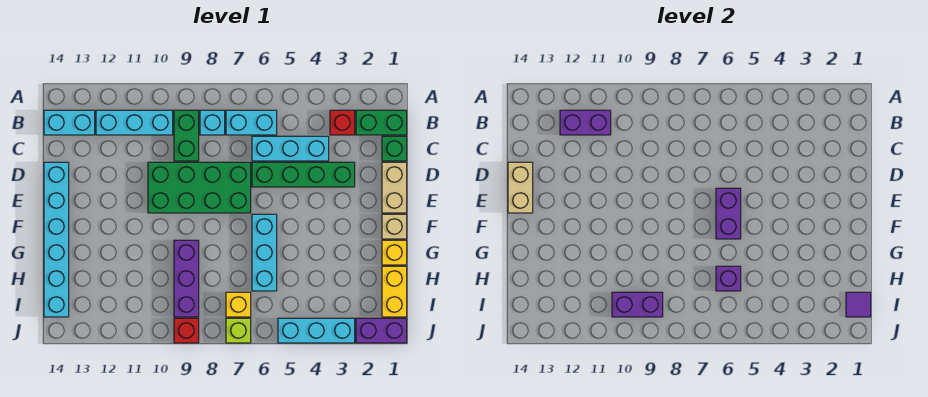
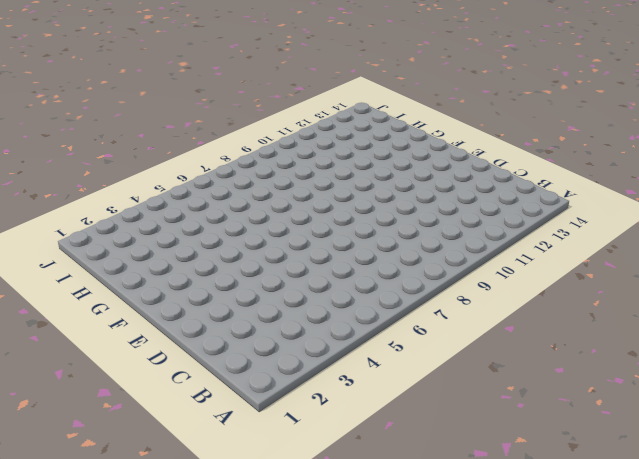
none -> green 1x2 brick [356,110,407,135]
none -> red 1x1 brick [330,110,355,135]
none -> cyan 1x2 brick [226,110,277,135]

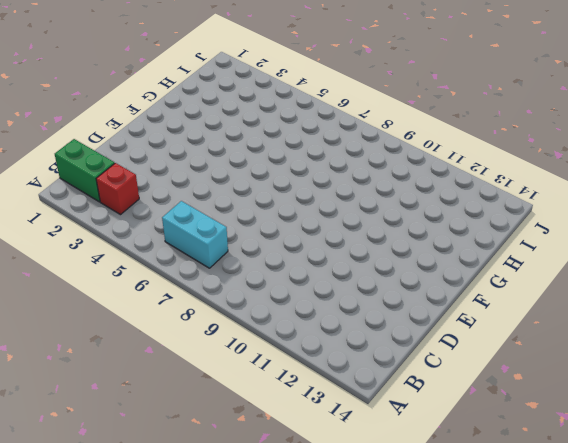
none -> cyan 1x1 brick [200,110,225,135]
none -> green 1x2 brick [174,110,199,161]
none -> cyan 1x3 brick [96,110,173,135]

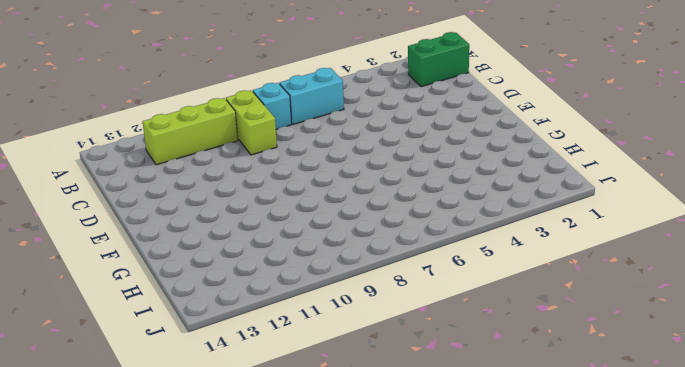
lime 1x2 brick [226,90,277,155] -> green 1x2 brick [174,110,199,161]
lime 1x3 brick [143,98,238,165] -> cyan 1x3 brick [96,110,173,135]
none -> red 1x1 brick [330,110,355,135]
none -> cyan 1x2 brick [44,110,95,135]
none -> green 1x1 brick [382,136,407,161]

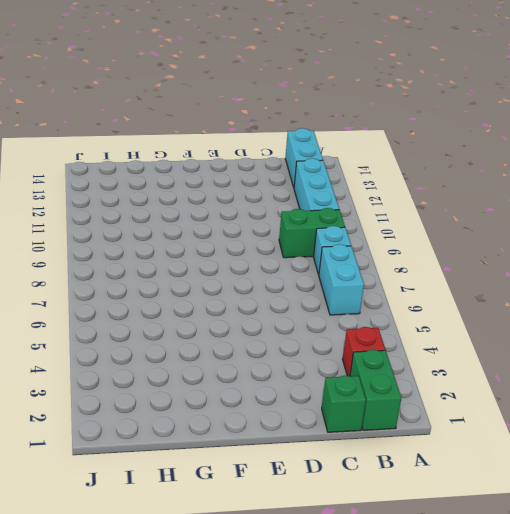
none -> cyan 1x3 brick [252,136,329,161]
none -> tan 1x2 brick [382,162,407,213]
none -> green 1x4 brick [252,162,355,187]

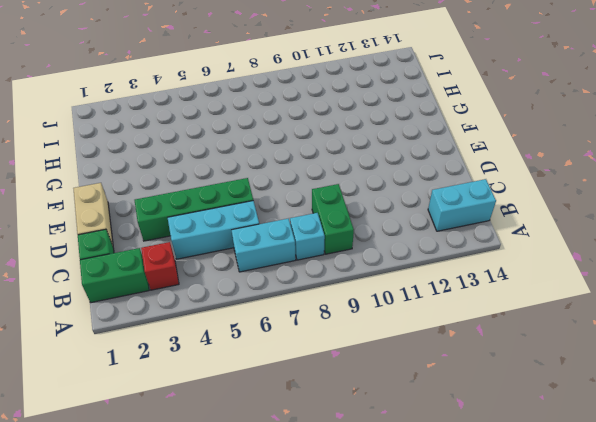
none -> cyan 1x3 brick [96,110,173,135]
none -> green 2x4 brick [148,162,251,213]
none -> cyan 1x6 brick [44,162,69,317]

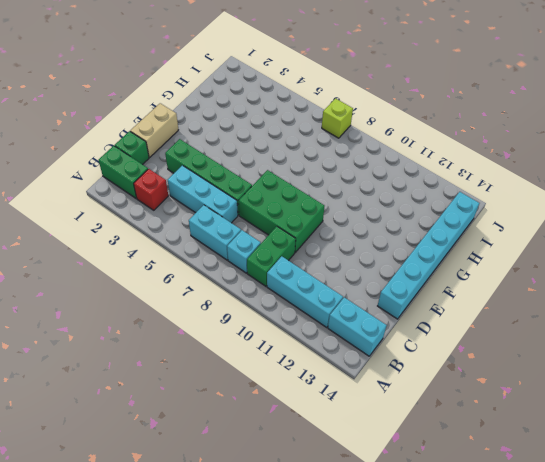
green 2x3 brick [239,170,324,252] -> green 2x4 brick [148,162,251,213]
none -> tan 1x1 brick [382,214,407,239]
none -> cyan 1x3 brick [252,214,277,291]
none -> yellow 1x1 brick [382,240,407,265]

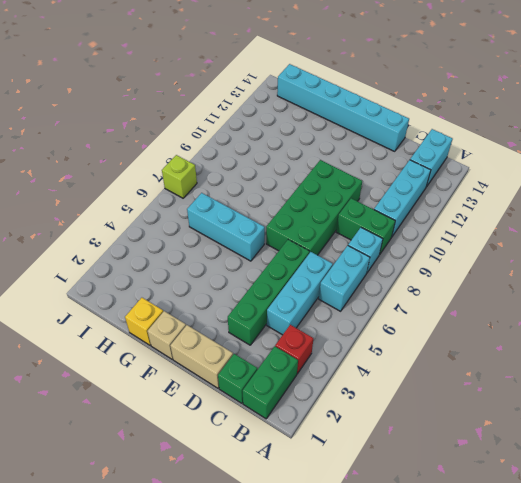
none -> purple 1x3 brick [174,240,199,317]
none -> yellow 1x2 brick [382,266,407,317]
none -> yellow 1x1 brick [226,292,251,317]

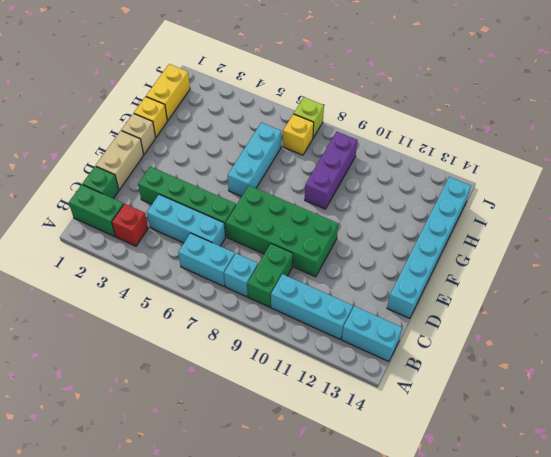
none -> purple 1x2 brick [356,318,407,343]
none -> cyan 1x3 brick [278,318,355,343]
none -> red 1x1 brick [174,318,199,343]

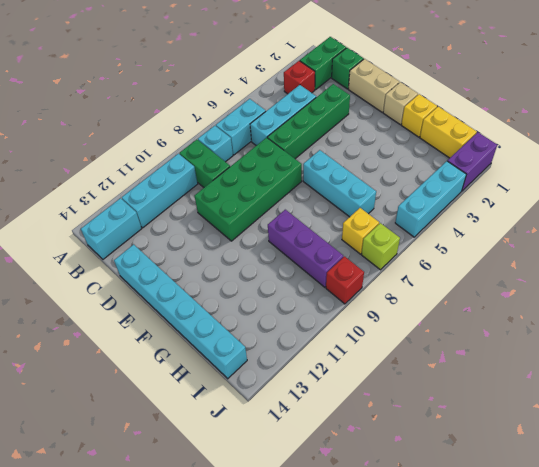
none -> purple 1x2 brick [560,110,611,135]
none -> tan 1x2 brick [508,162,533,213]
none -> purple 1x2 brick [716,188,741,239]

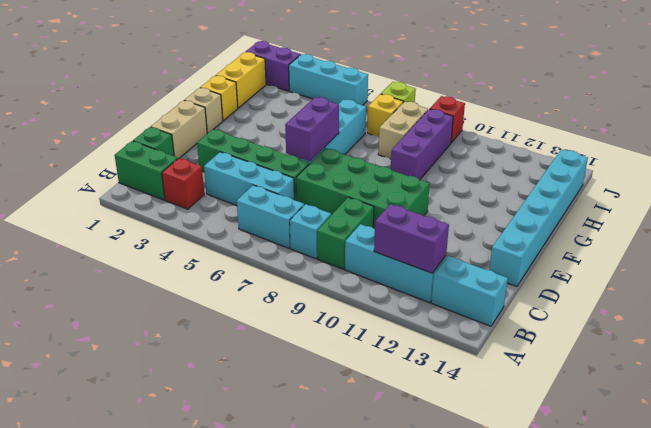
tan 1x2 brick [378,101,428,159] -> tan 1x2 brick moved to [508,162,533,213]
none -> purple 1x1 brick [716,266,741,291]
none -> purple 1x1 tile [846,292,871,317]
none -> purple 1x2 brick [612,292,663,317]

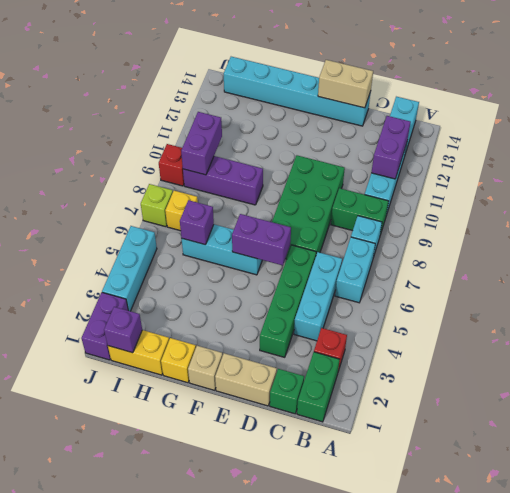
purple 1x1 brick [104,307,142,353] -> purple 1x1 tile [846,292,871,317]

